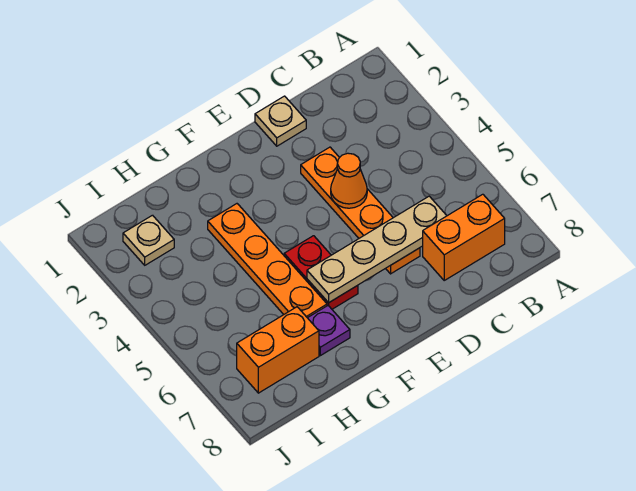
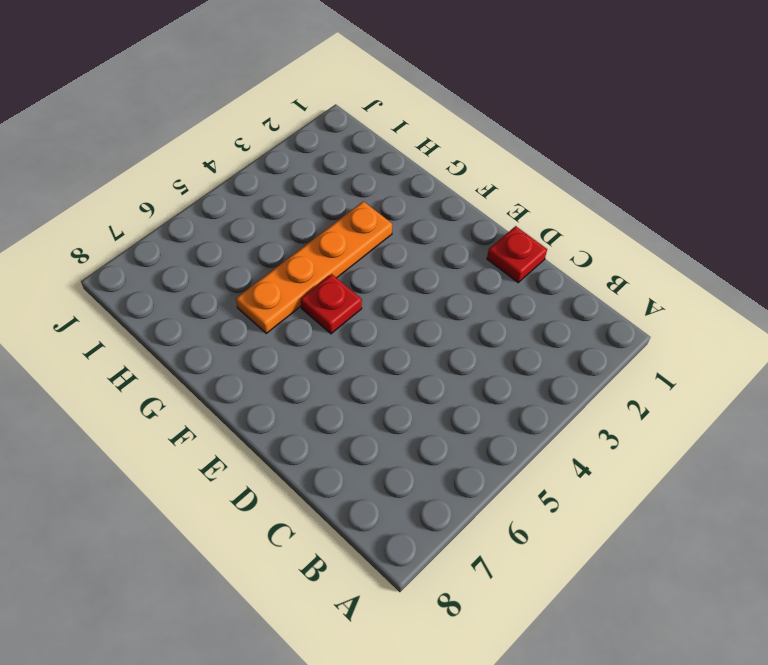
red 1x1 plate [487,226,547,283] -> tan 1x1 plate [255,96,306,146]
red 1x1 plate [301,274,362,334] -> red 1x2 plate [284,236,358,309]
none -> orange 1x2 brick [423,194,505,280]
none -> orange 1x4 plate [301,147,420,274]

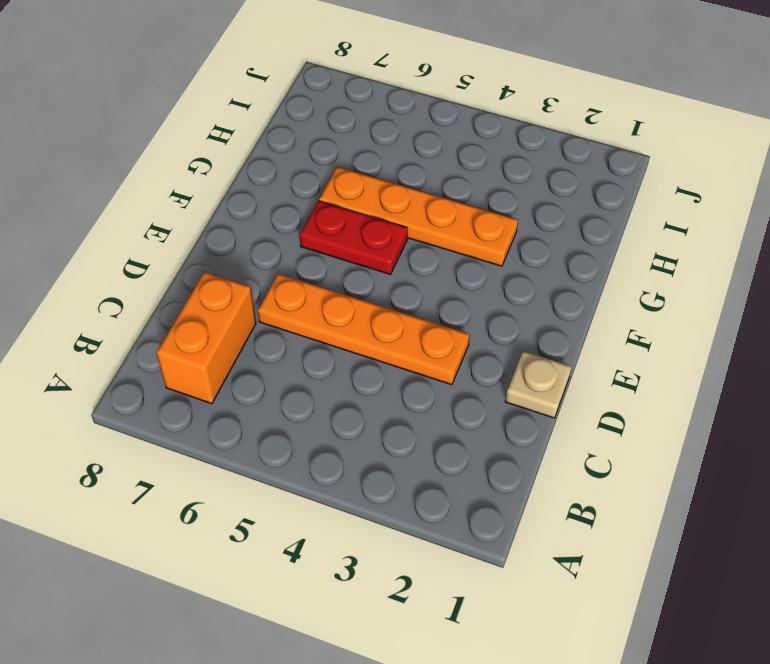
none -> purple 1x1 plate [308,306,350,356]
none -> orange 1x2 brick [237,307,319,393]

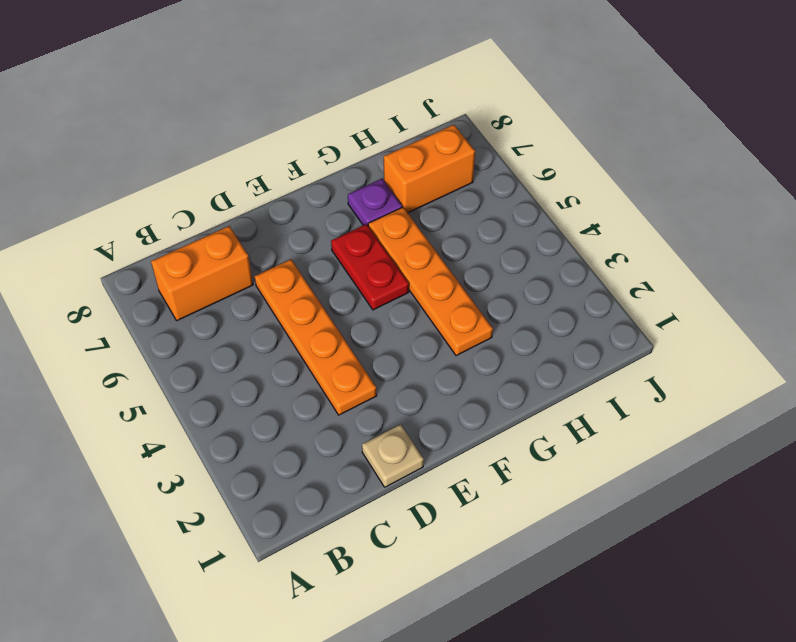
none -> tan 1x1 plate [123,215,174,265]
none -> tan 1x4 plate [307,196,447,303]

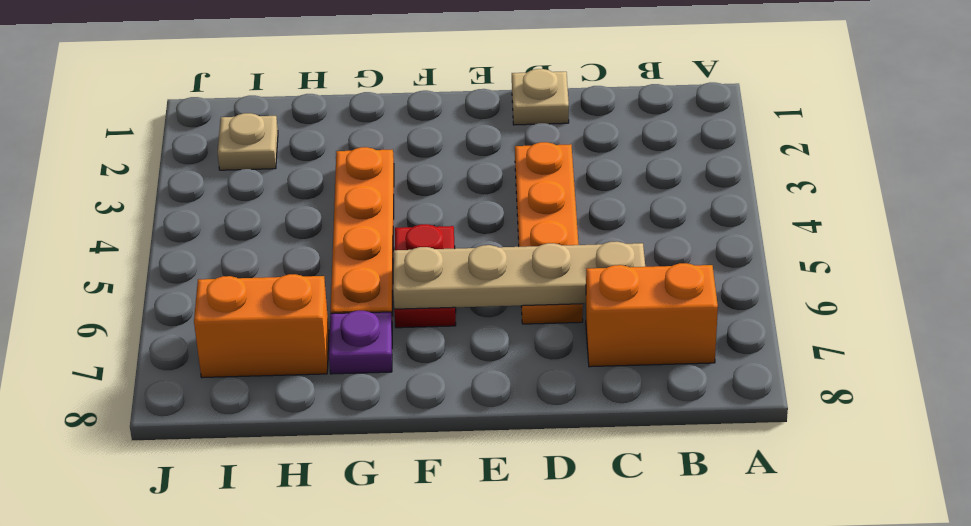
none -> orange 1x1 cone [331,153,367,208]

